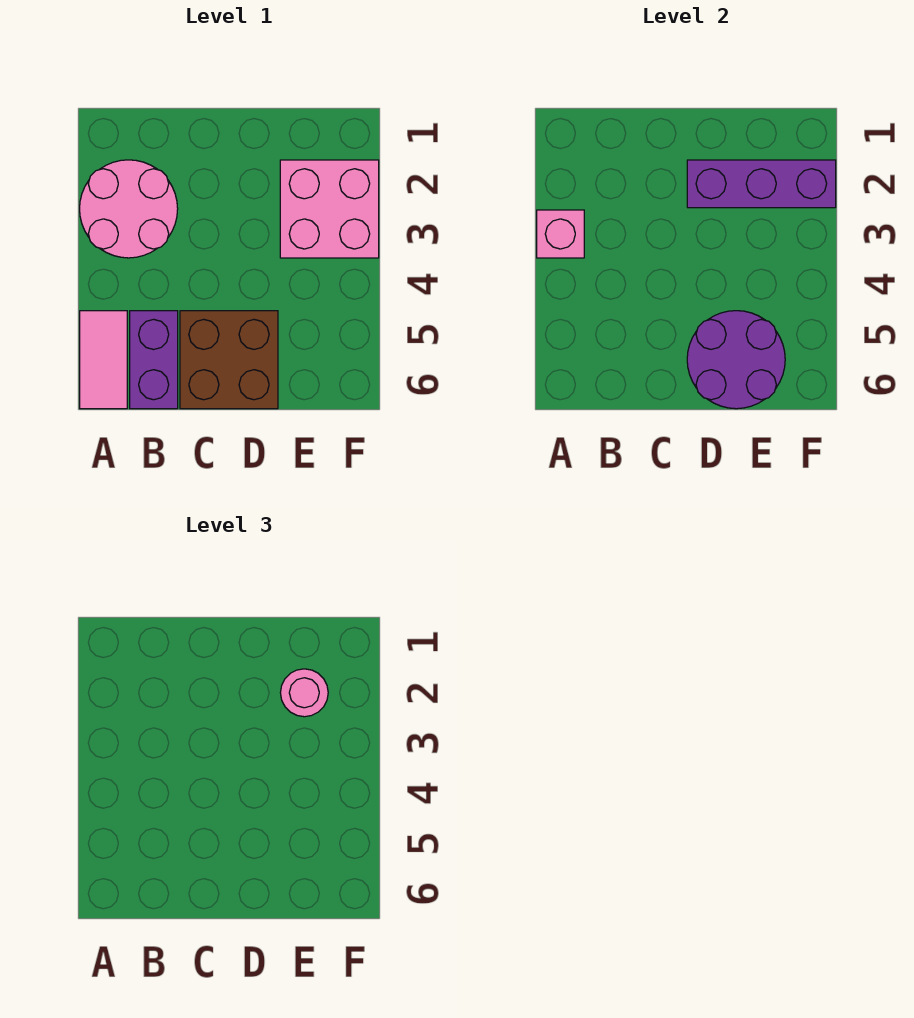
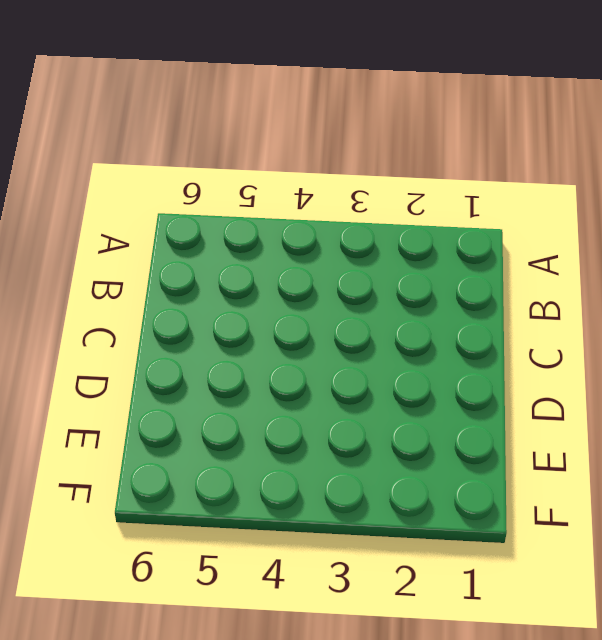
none -> pink 2x2 round brick [80,160,178,258]
none -> pink 1x2 tile [80,311,127,409]

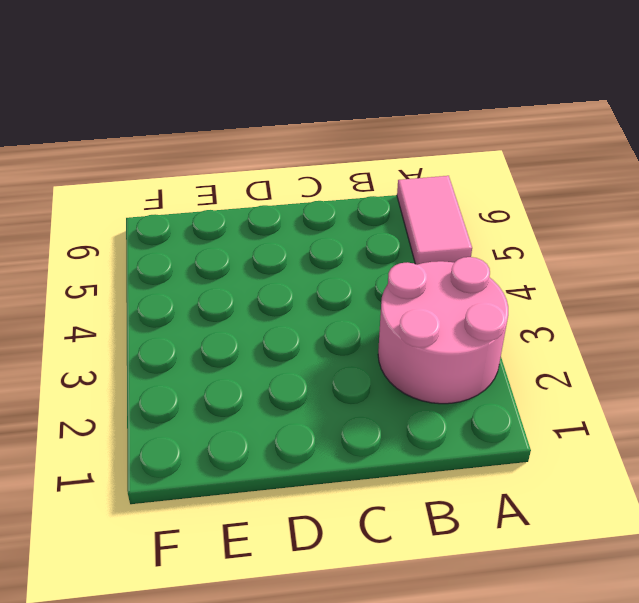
none -> purple 1x2 brick [130,311,178,409]
none -> brown 2x2 brick [180,311,278,409]

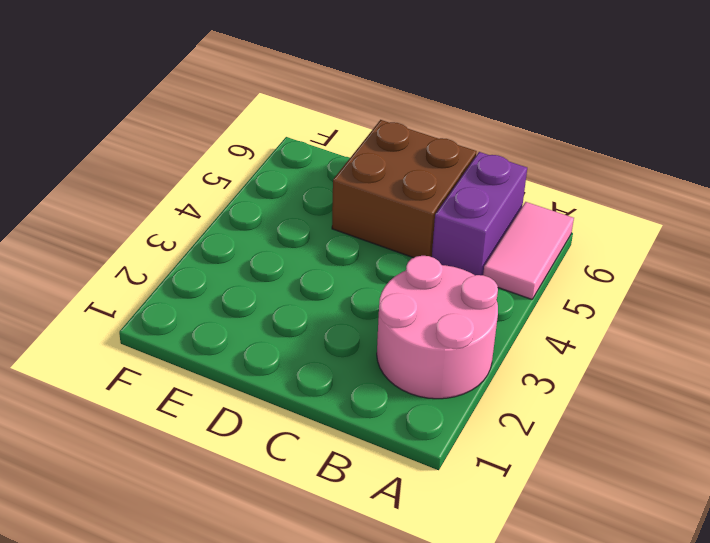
none -> pink 2x2 brick [280,160,379,258]
none -> pink 1x1 brick [537,210,584,258]

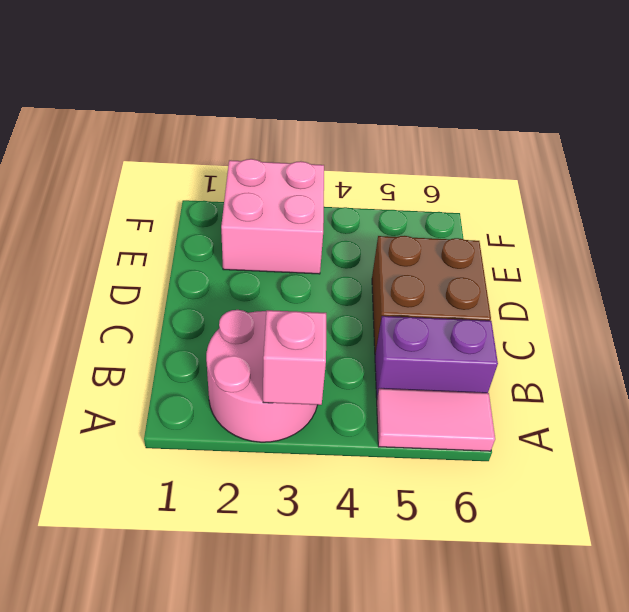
none -> purple 1x3 brick [687,160,836,208]
none -> purple 2x2 round brick [687,311,785,409]

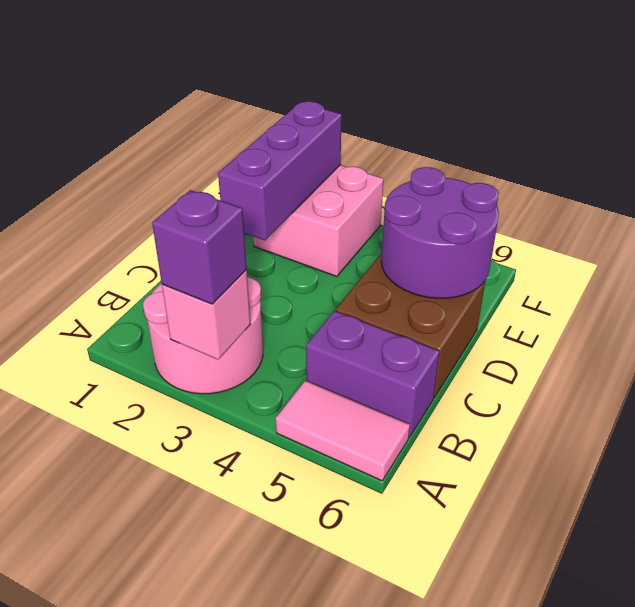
purple 1x1 brick [152,190,247,304] -> none
none -> pink 1x1 round brick [280,669,328,717]

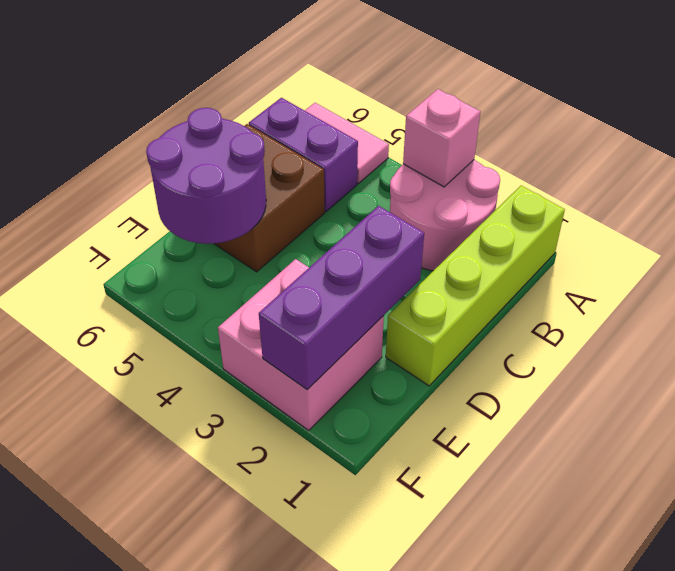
lime 1x4 brick [386,186,565,386] -> none
none -> pink 1x1 round brick [280,669,328,717]

